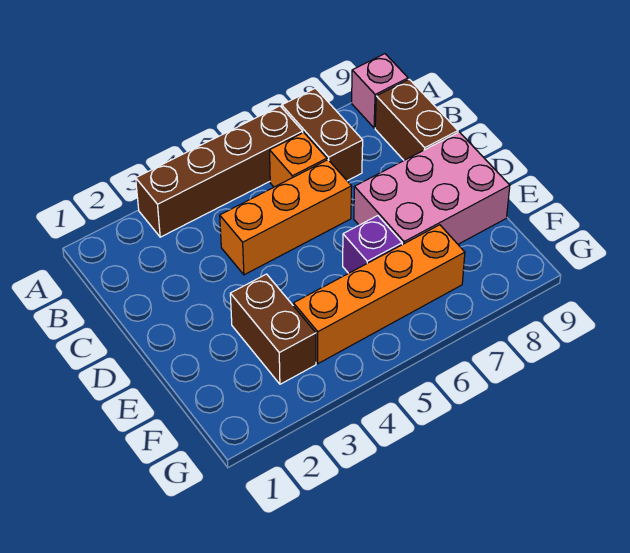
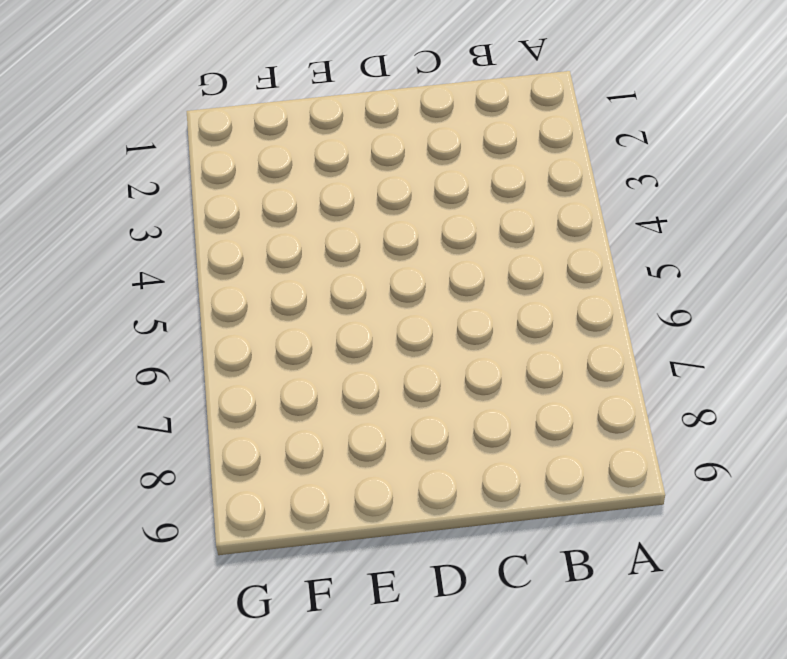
none -> brown 1x4 brick [136,106,303,237]
none -> brown 1x2 brick [282,88,363,181]

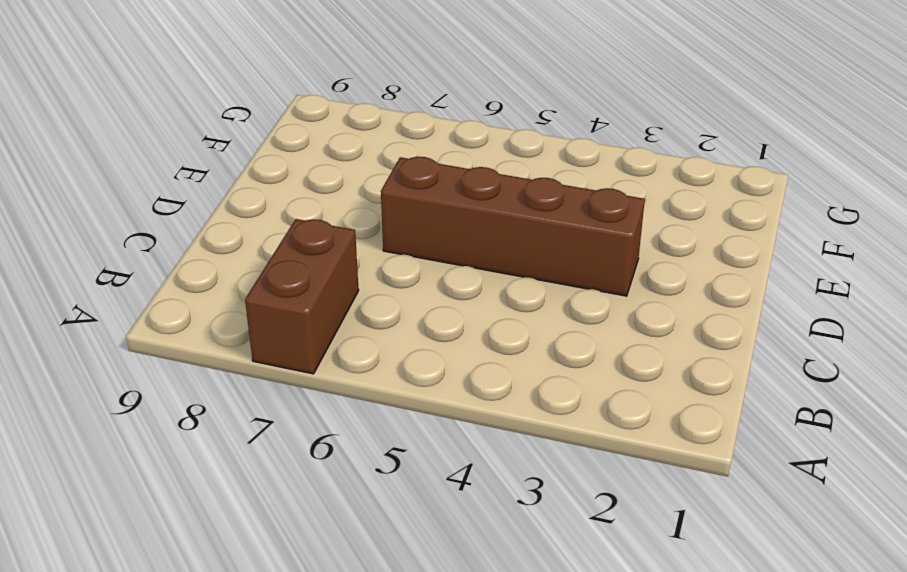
brown 1x4 brick [381,157,645,296] -> brown 1x4 brick moved to [136,106,303,237]
none -> pink 1x1 brick [352,54,408,128]
none -> orange 1x1 brick [270,133,327,187]

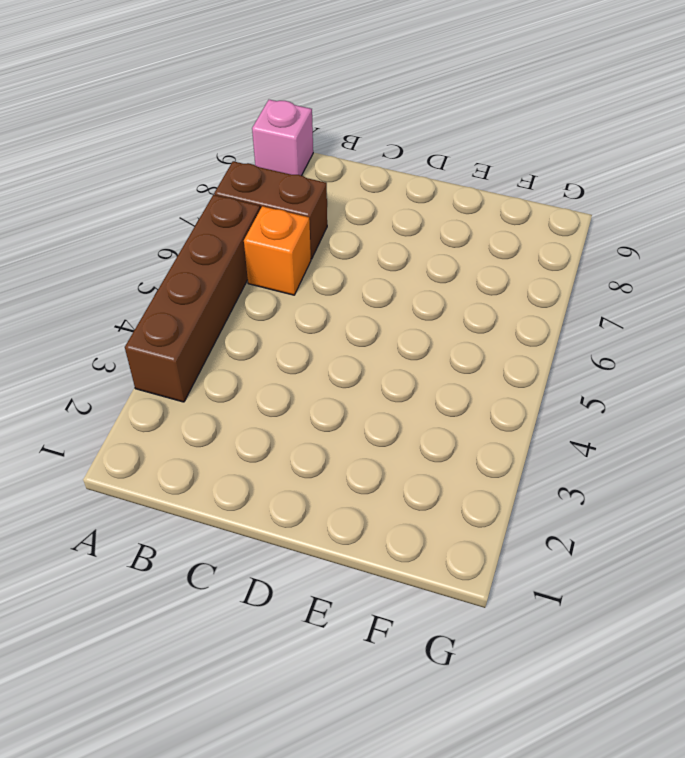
none -> brown 1x2 brick [375,79,458,160]
none -> orange 1x3 brick [220,160,352,275]

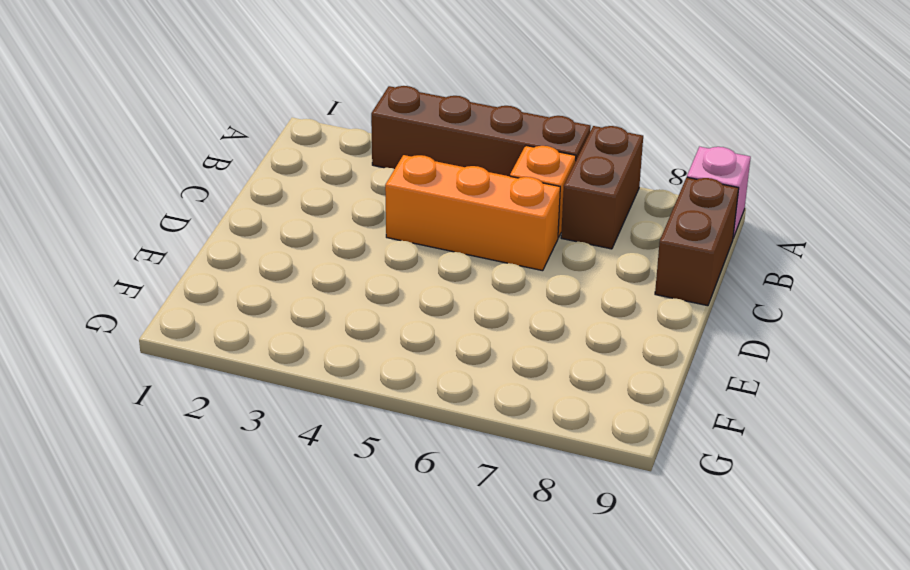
none -> pink 2x3 brick [354,132,510,244]
none -> brown 1x2 brick [230,274,316,384]

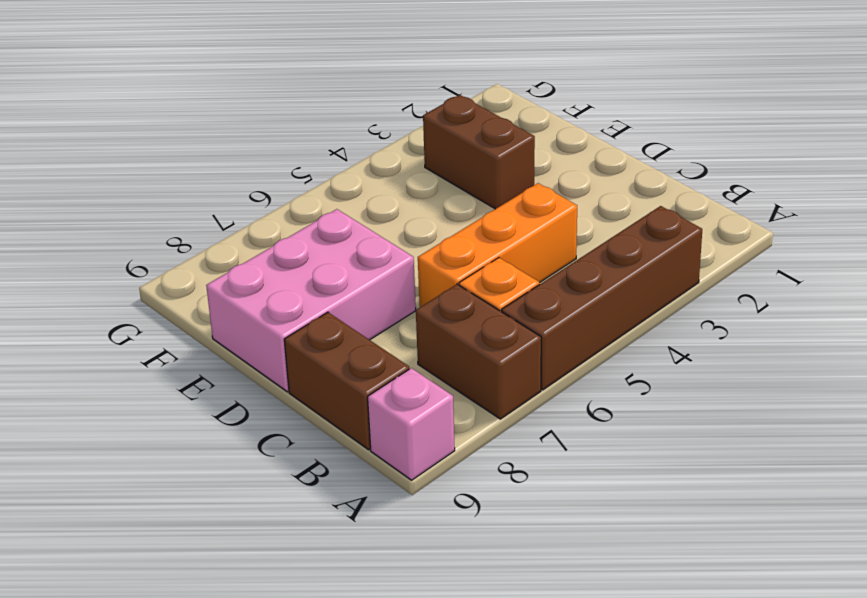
none -> purple 1x1 brick [343,216,402,273]
none -> orange 1x4 brick [293,225,465,364]

